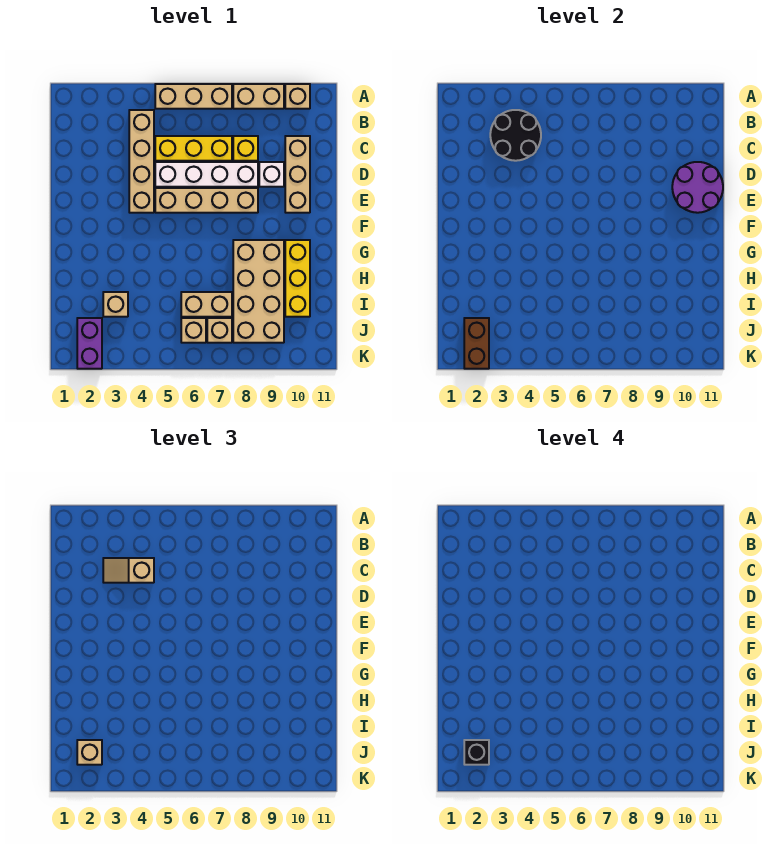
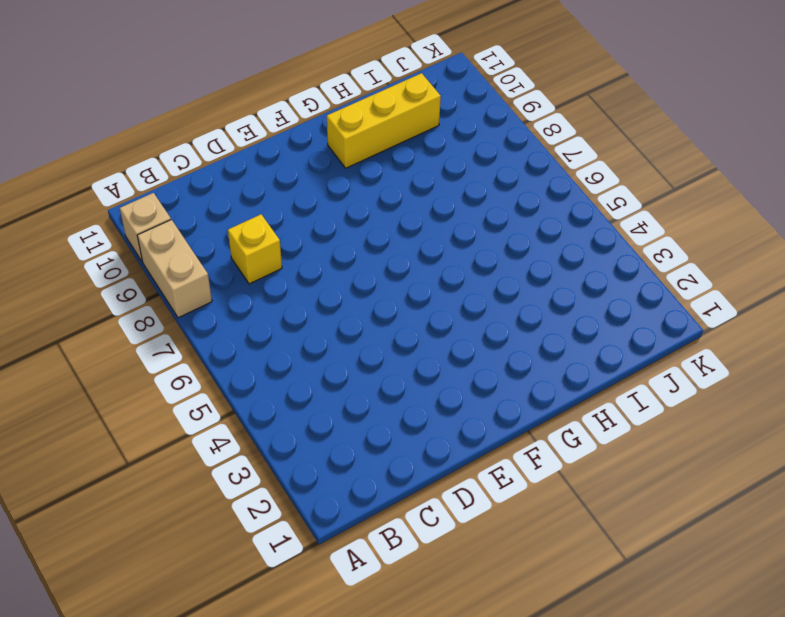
none -> tan 1x3 brick [155,84,232,109]
none -> tan 1x4 brick [129,110,154,213]
none -> yellow 1x3 brick [155,136,232,161]

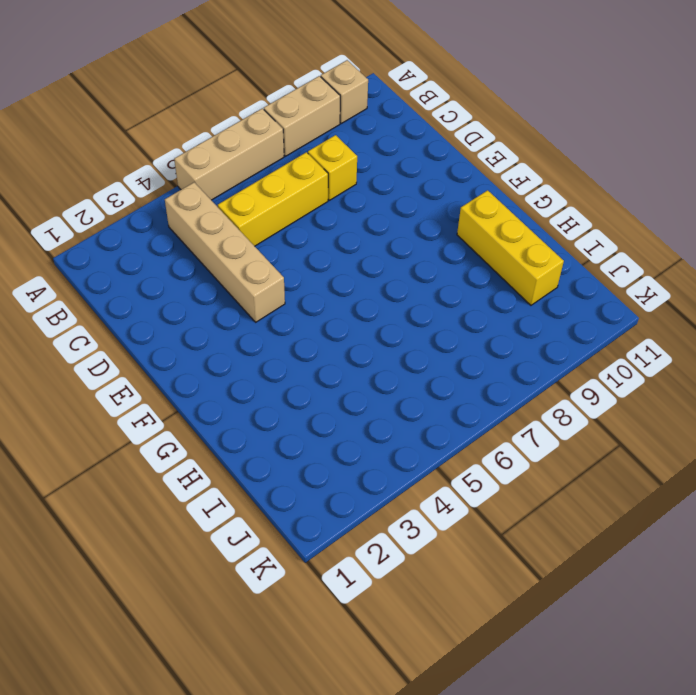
none -> tan 1x3 brick [285,136,310,213]
none -> white 1x4 brick [155,162,258,187]
none -> white 1x1 brick [259,162,284,187]

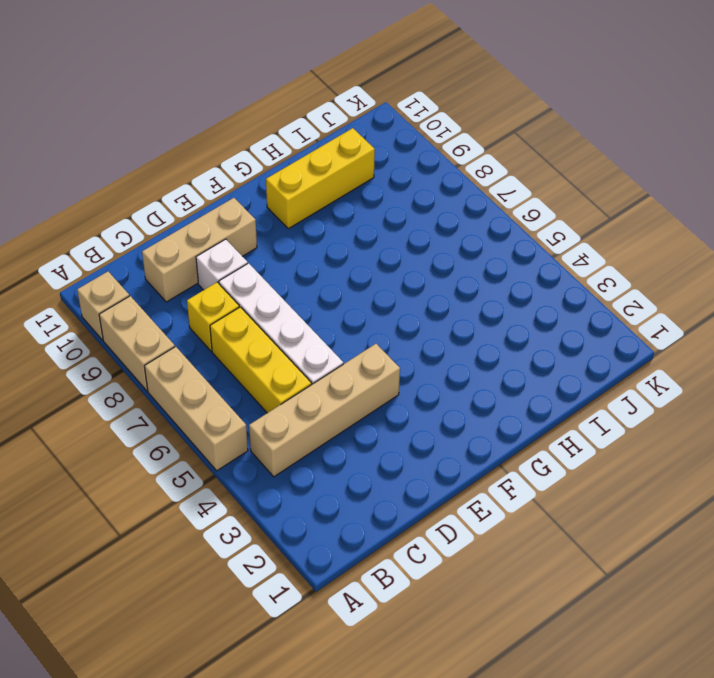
none -> tan 1x4 brick [155,188,258,213]
none -> tan 2x4 brick [233,240,284,343]
none -> tan 1x1 brick [103,292,128,317]

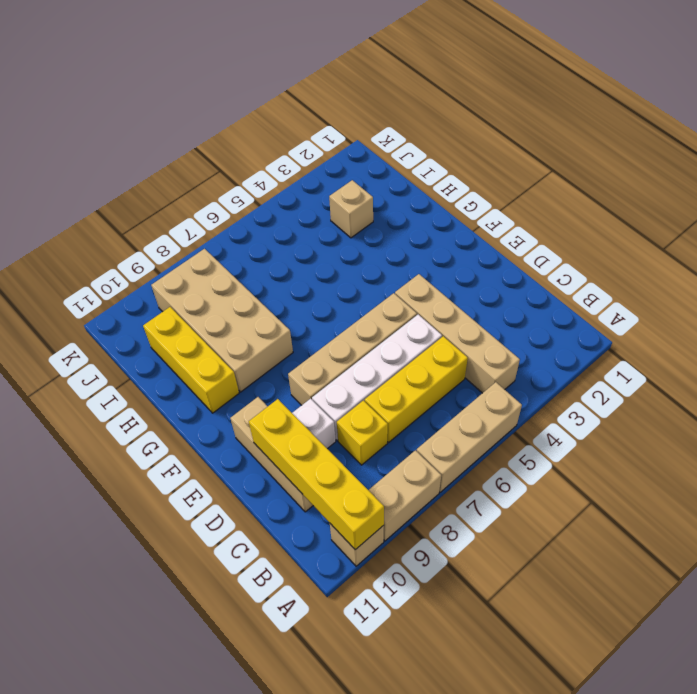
yellow 1x4 brick [249,399,384,550] -> purple 2x2 round brick [672,162,723,213]
none -> tan 1x2 brick [181,292,232,317]
none -> purple 1x2 brick [77,318,102,369]
none -> tan 1x1 brick [181,318,206,343]

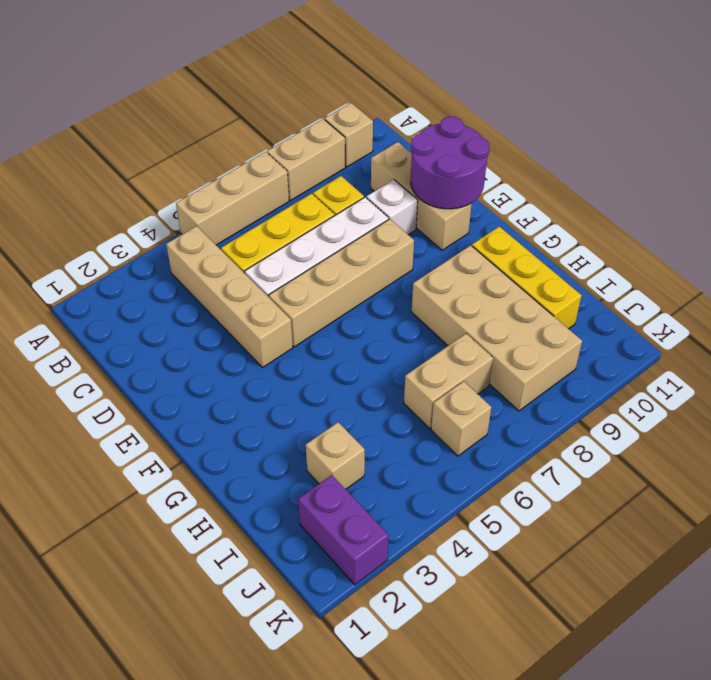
none -> tan 1x1 brick [207,318,232,343]
none -> black 2x2 round brick [490,110,541,161]
none -> brown 1x2 brick [464,318,489,369]

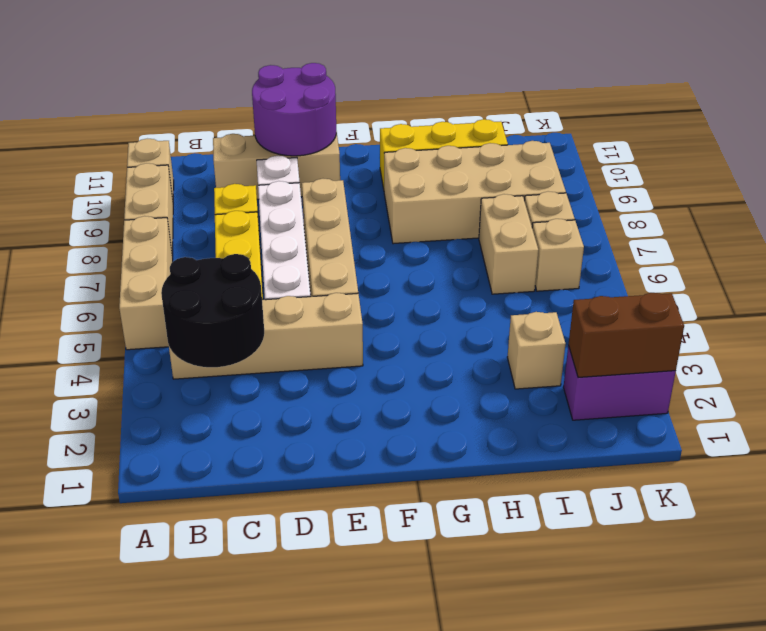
none -> tan 1x2 slope [103,558,154,583]
none -> tan 1x1 brick [77,740,102,765]
none -> black 1x1 brick [464,740,489,765]

